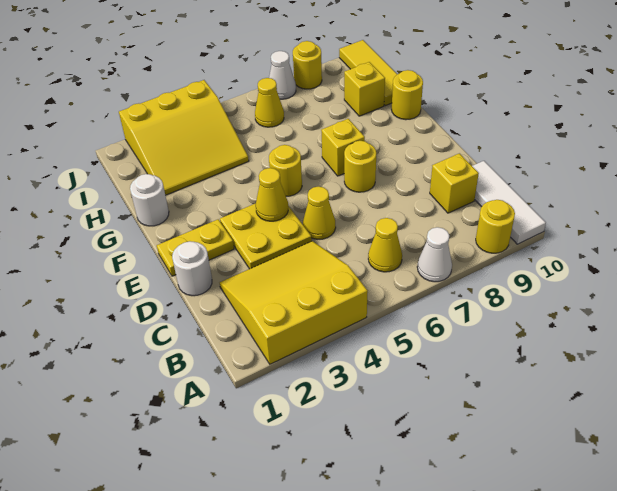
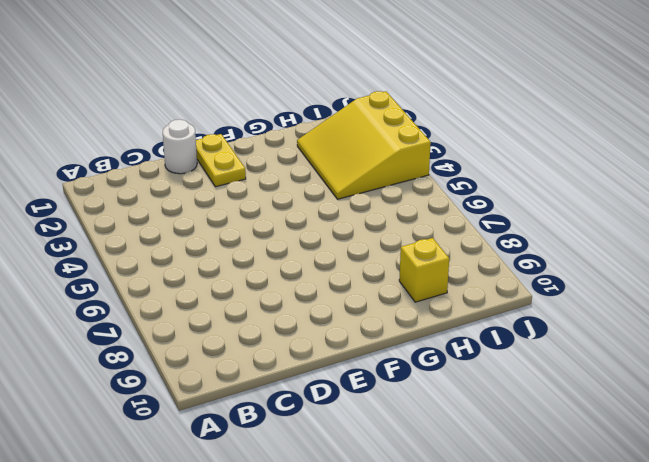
none -> yellow 3x3 slope [220,241,368,364]
none -> white 1x1 cone [417,227,452,282]
none -> yellow 1x1 round brick [476,200,515,253]

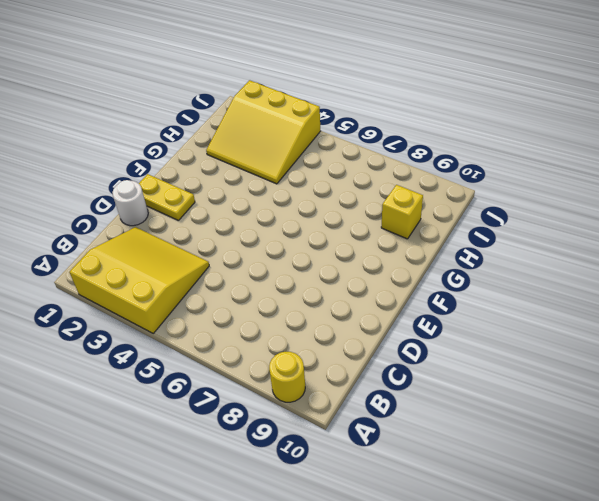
none -> white 1x1 cone [417,227,452,282]
none -> white 1x3 tile [472,161,546,244]
none -> yellow 1x1 cone [368,218,402,272]

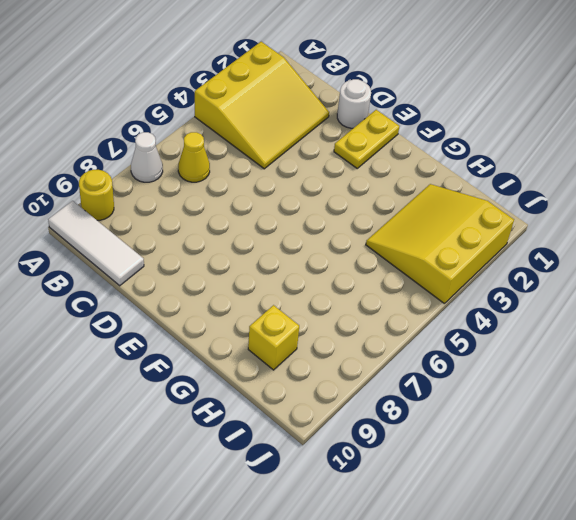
none -> yellow 1x1 brick [430,153,479,213]
none -> yellow 2x2 plate [220,204,312,269]
none -> yellow 1x1 cone [303,186,336,239]

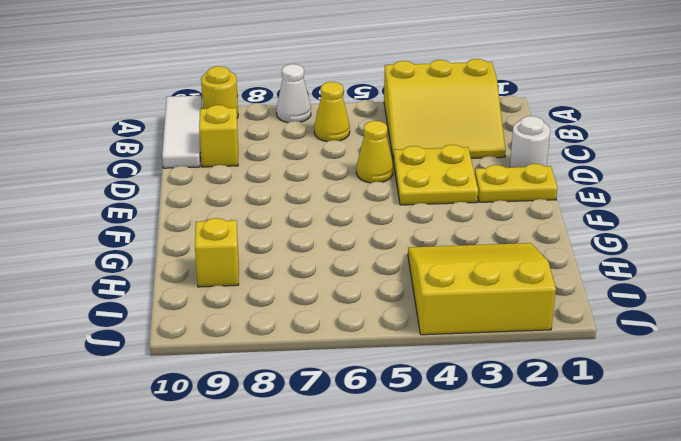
none -> yellow 1x1 round brick [344,141,376,192]
none -> yellow 1x1 round brick [269,145,302,196]
none -> yellow 1x1 brick [321,119,365,176]

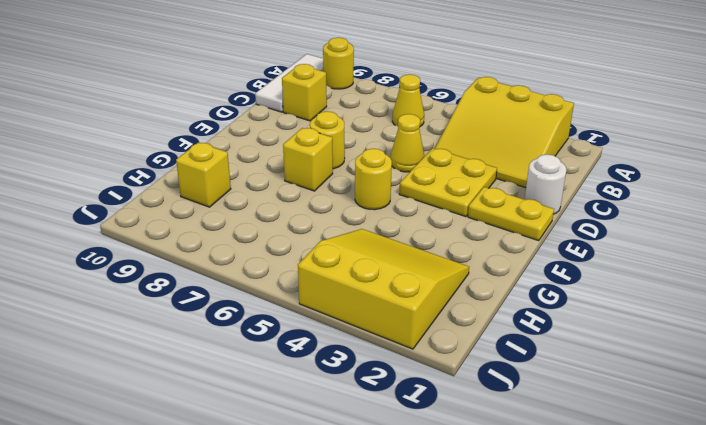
none -> white 1x1 cone [417,227,452,282]
none -> white 1x1 round brick [130,174,169,226]
none -> yellow 1x1 round brick [392,70,423,120]

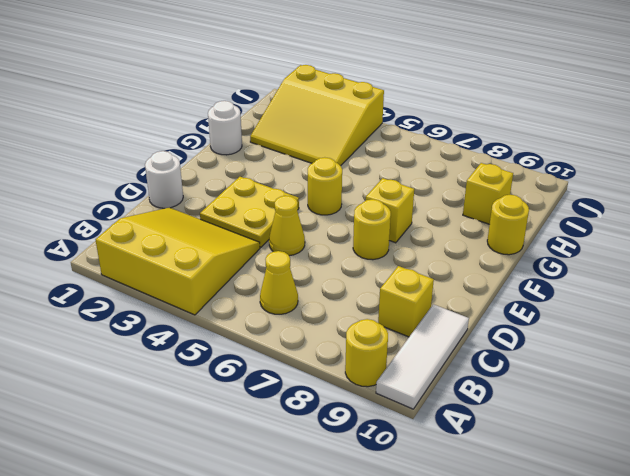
none -> white 1x1 cone [417,227,452,282]
none -> yellow 1x2 plate [157,219,234,276]
none -> yellow 1x3 tile [339,40,397,106]

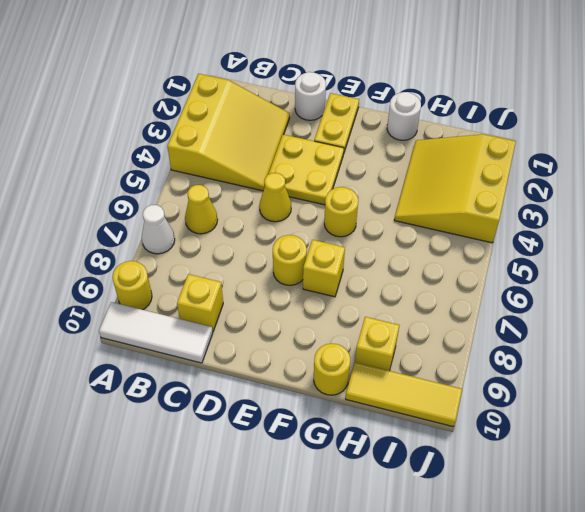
none -> yellow 1x1 cone [255,78,284,127]
none -> white 1x1 cone [269,51,296,99]
none -> yellow 1x1 round brick [293,41,322,89]

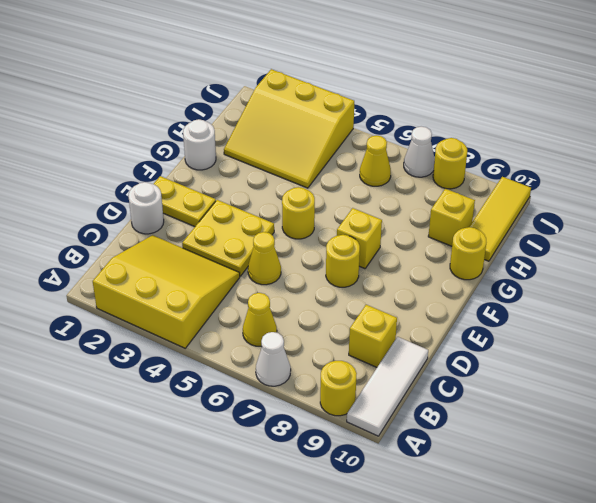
none -> yellow 1x1 cone [256,168,288,221]

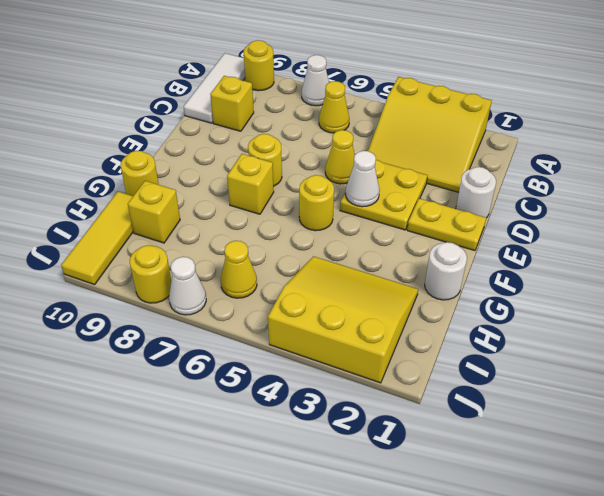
white 1x1 cone [346,151,380,207] -> yellow 1x1 cone [256,168,288,221]

